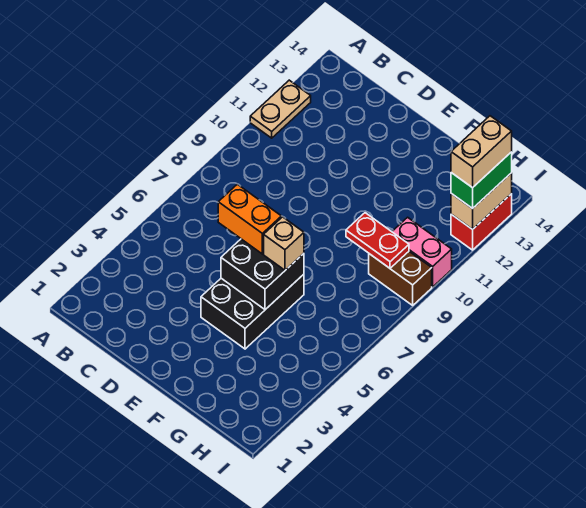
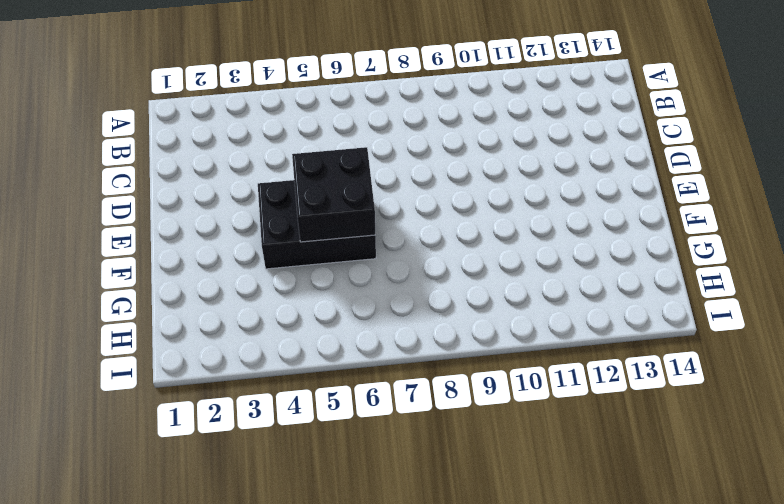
none -> tan 1x2 plate [250,80,311,138]
none -> brown 1x2 brick [369,251,432,305]
none -> pink 1x2 brick [392,217,452,287]

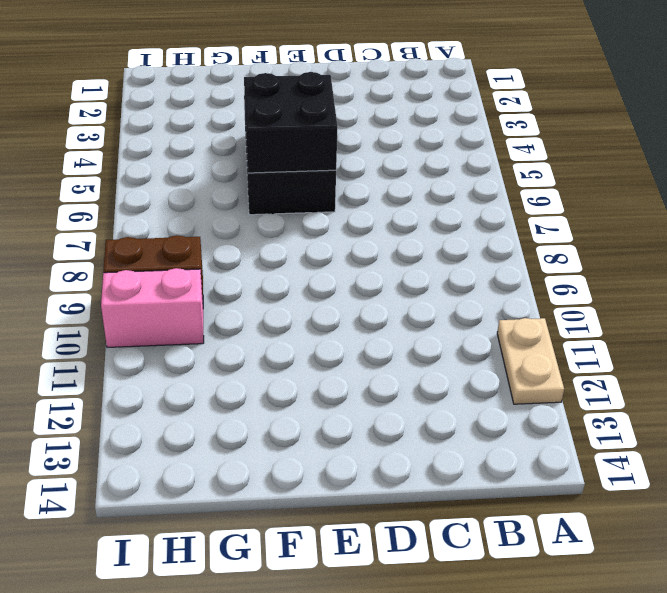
none -> red 1x2 brick [451,194,512,250]
none -> red 1x2 plate [346,213,409,268]
none -> tan 1x2 brick [451,173,512,229]

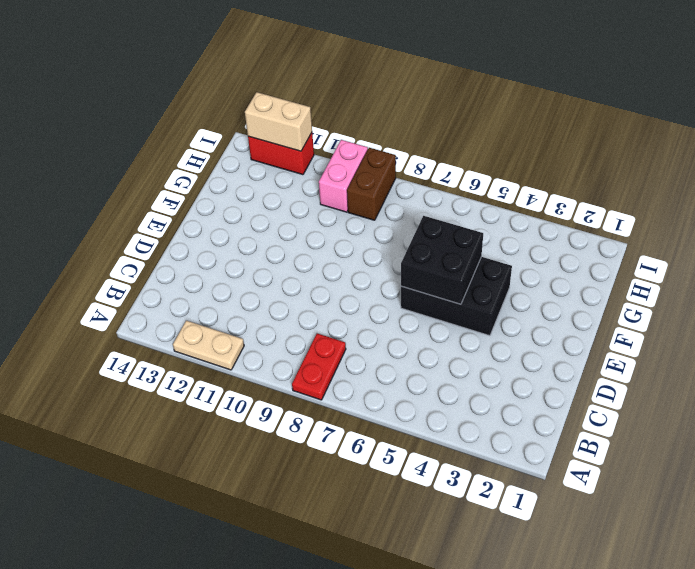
red 1x2 plate [292,333,346,400] -> red 1x2 plate moved to [346,213,409,268]
none -> orange 1x2 brick [218,184,281,254]
none -> tan 1x1 brick [264,217,304,270]
none -> green 1x2 brick [451,152,512,209]

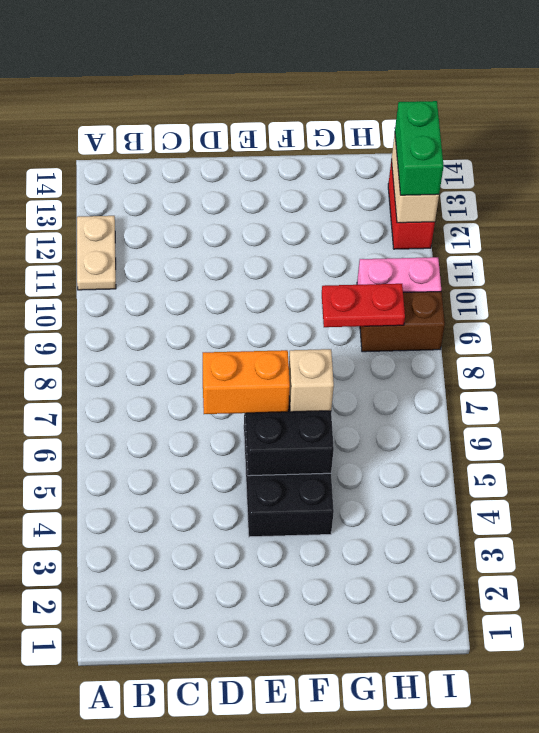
none -> tan 1x2 brick [451,116,512,188]

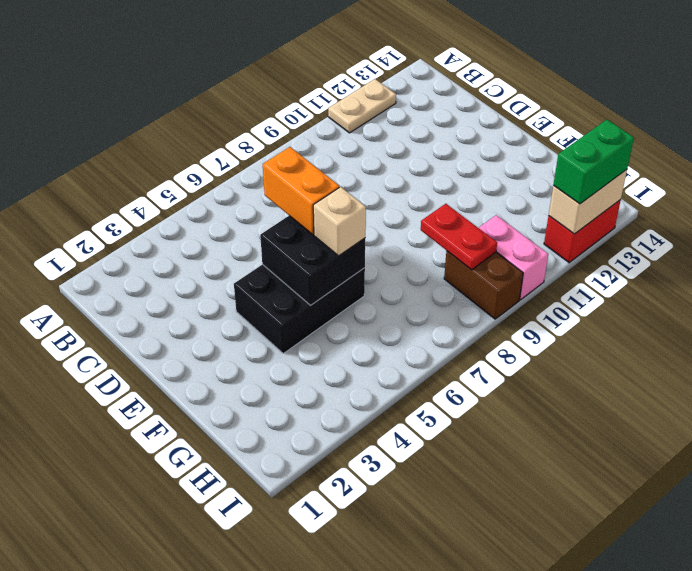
none -> tan 1x2 brick [451,116,512,188]

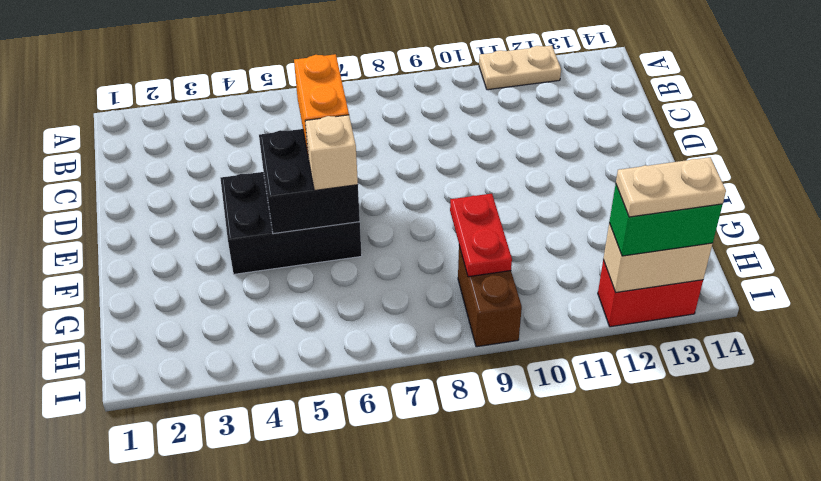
tan 1x2 plate [616,157,726,217] -> tan 1x2 brick [451,116,512,188]
none -> pink 1x2 brick [392,217,452,287]

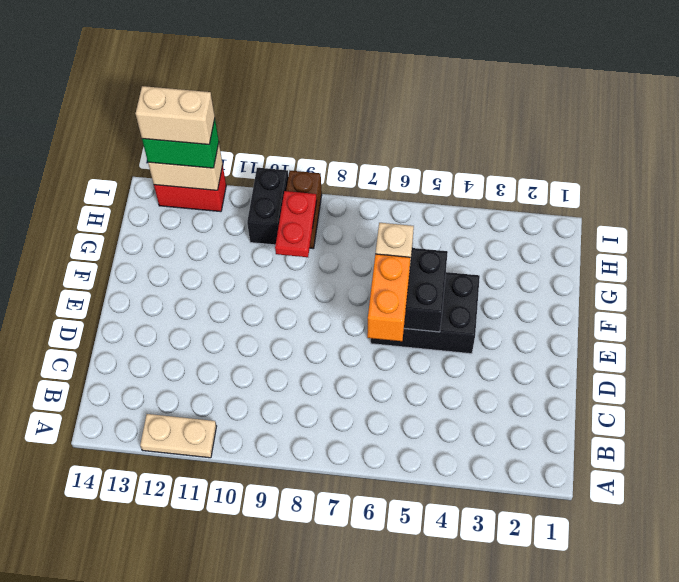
black 1x2 brick [247,168,288,245] -> pink 1x2 brick [392,217,452,287]

